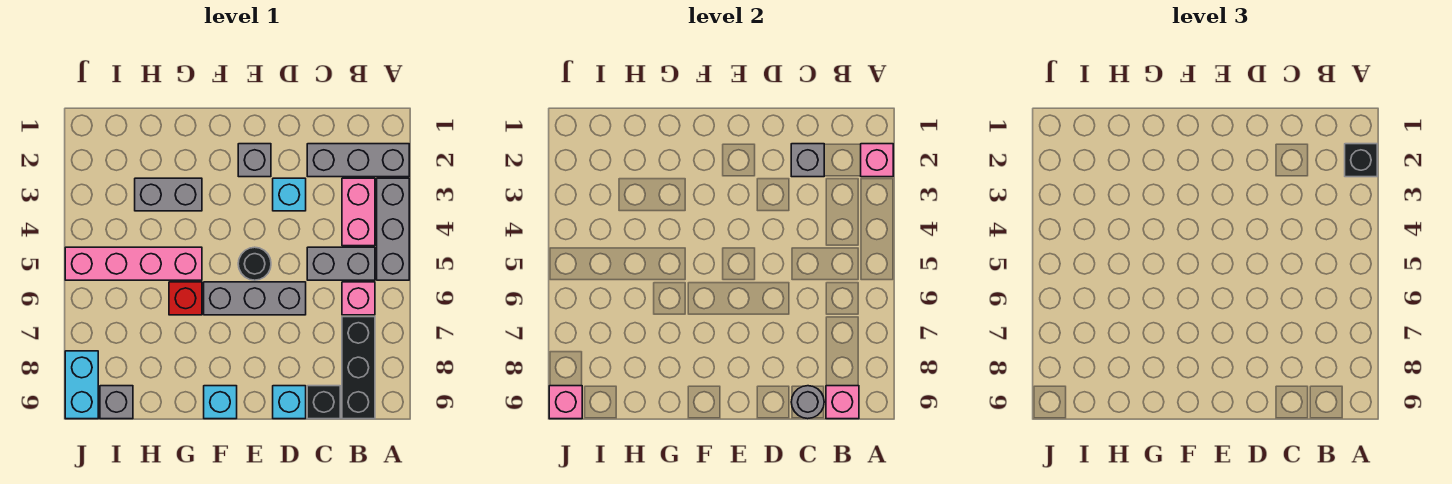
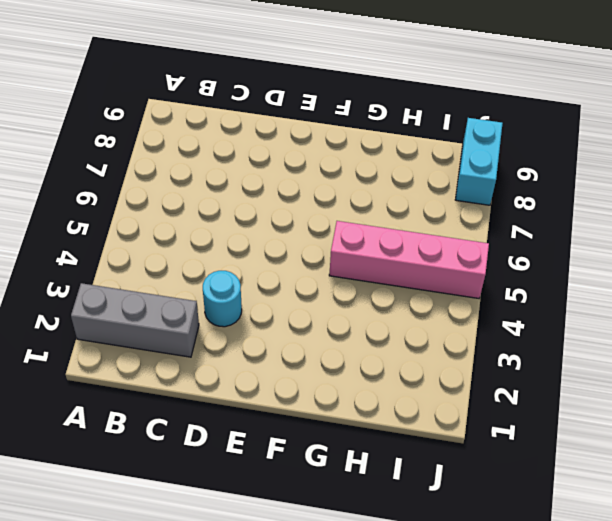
cyan 1x1 round brick [203,271,242,327] -> cyan 1x1 brick [273,178,306,211]
none -> grey 1x3 brick [377,178,409,280]
none -> pink 1x2 brick [342,178,375,246]
none -> grey 1x2 brick [307,247,375,280]

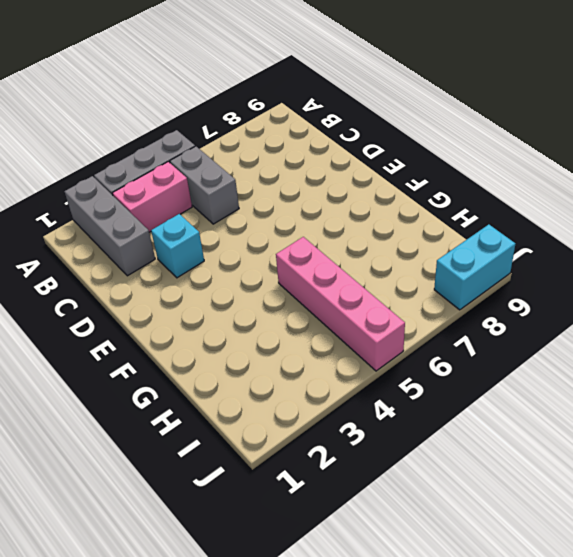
none -> pink 1x1 brick [342,282,375,315]
none -> black 1x3 brick [342,317,375,419]
none -> black 1x1 brick [307,386,340,419]

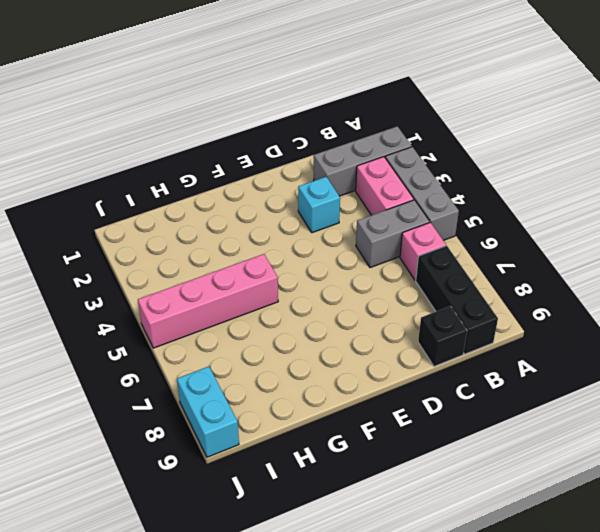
none -> grey 1x3 brick [204,282,306,315]
none -> cyan 1x1 brick [273,386,306,419]
none -> grey 1x1 brick [238,144,271,177]

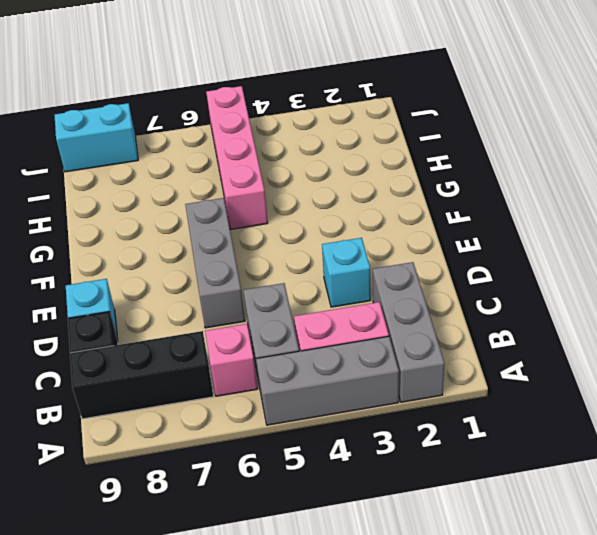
none -> grey 1x1 brick [238,144,271,177]
none -> black 1x1 round brick [238,247,271,280]
none -> cyan 1x1 brick [204,386,237,419]

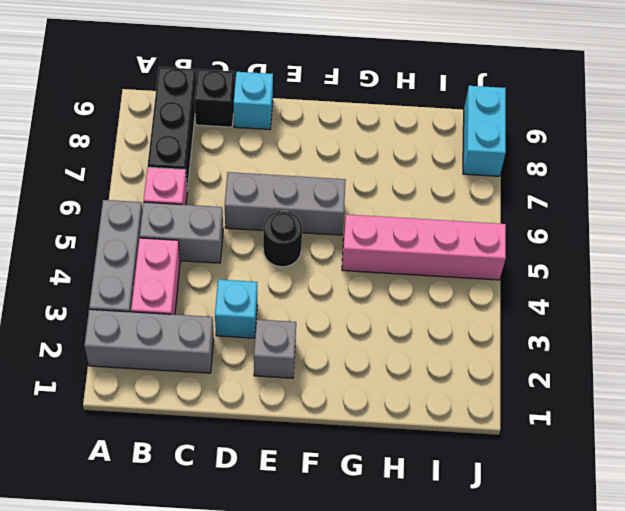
none -> cyan 1x1 brick [204,386,237,419]
none -> grey 1x2 brick [135,178,202,211]
none -> red 1x1 brick [169,282,202,315]

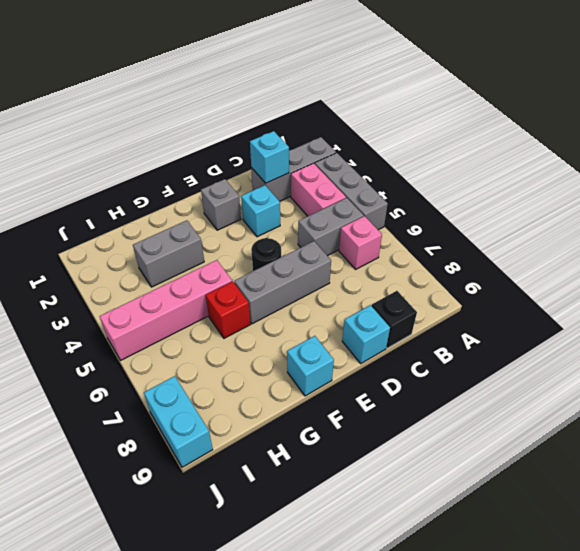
cyan 1x1 brick [250,131,289,183] -> grey 1x1 brick [791,144,824,177]
none -> black 1x3 brick [342,317,375,419]
none -> grey 1x1 brick [100,386,133,419]
none -> pink 1x1 brick [861,144,893,177]

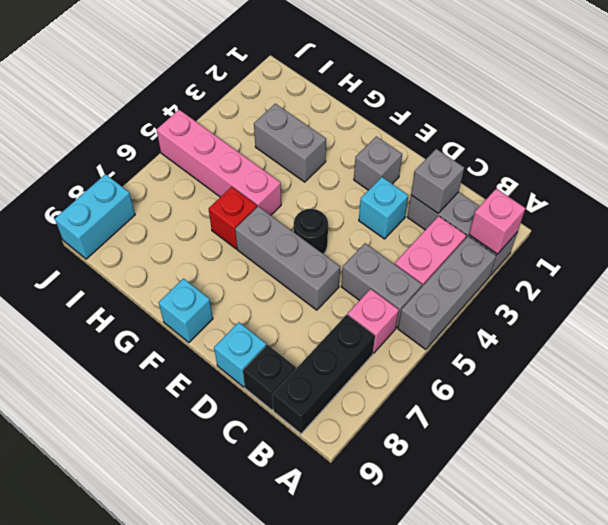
none -> grey 1x1 brick [100,386,133,419]
none -> pink 1x1 brick [826,386,859,419]
none -> grey 1x1 round brick [791,386,824,419]

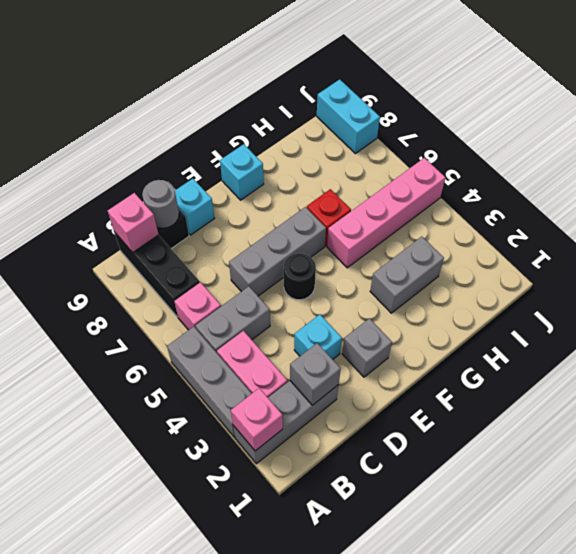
none -> grey 1x1 brick [100,386,133,419]
none -> pink 1x1 brick [549,386,582,419]
none -> black 1x1 brick [1345,144,1377,177]

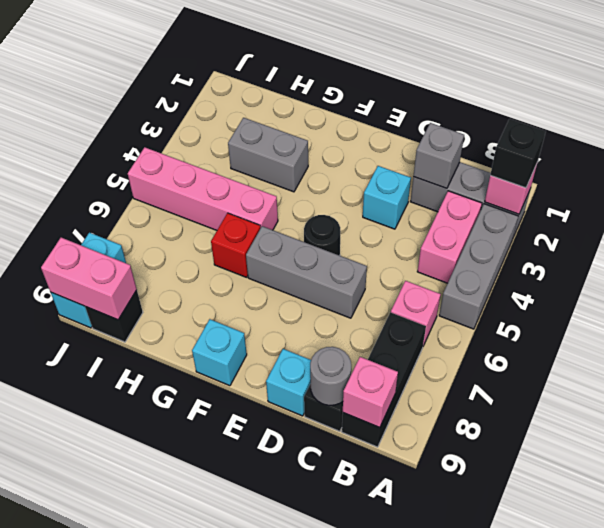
black 1x1 brick [85,290,143,342] -> grey 1x1 brick [100,386,133,419]
pink 1x2 brick [41,238,137,320] -> pink 1x1 brick [549,386,582,419]
none -> grey 1x2 brick [307,247,375,280]
none -> grey 1x1 brick [238,144,271,177]

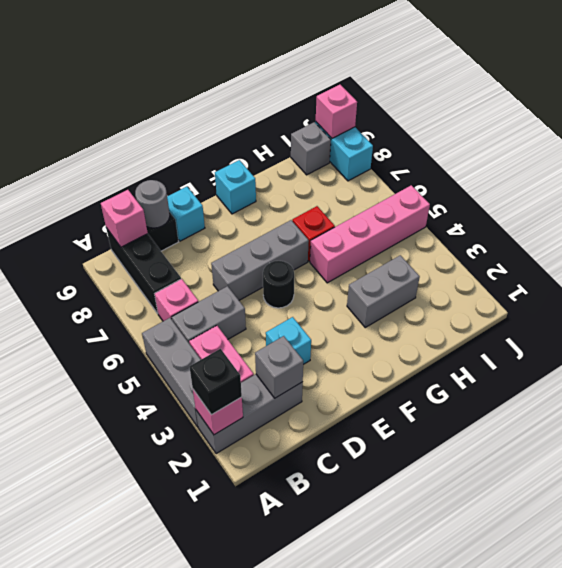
none -> grey 1x1 brick [238,144,271,177]

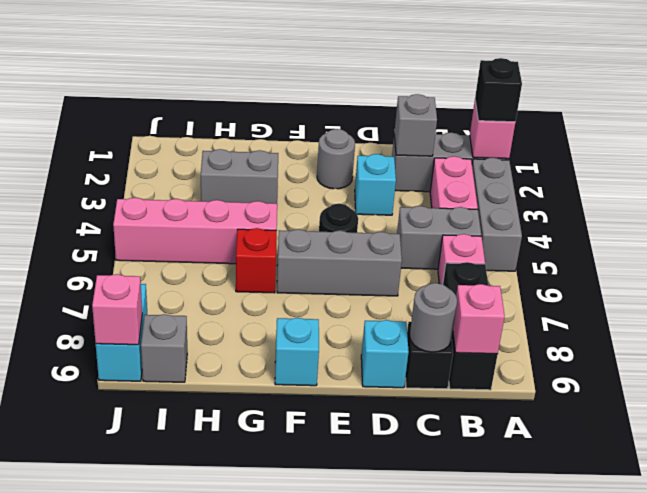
grey 1x1 round brick [317,129,355,189] -> grey 1x1 brick [238,144,271,177]

